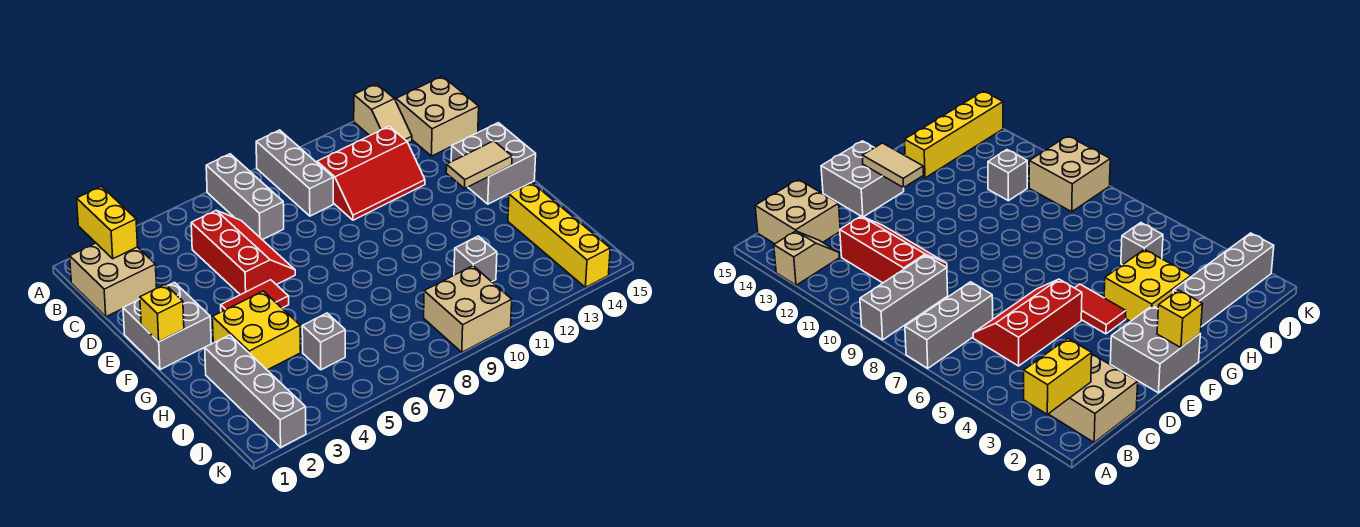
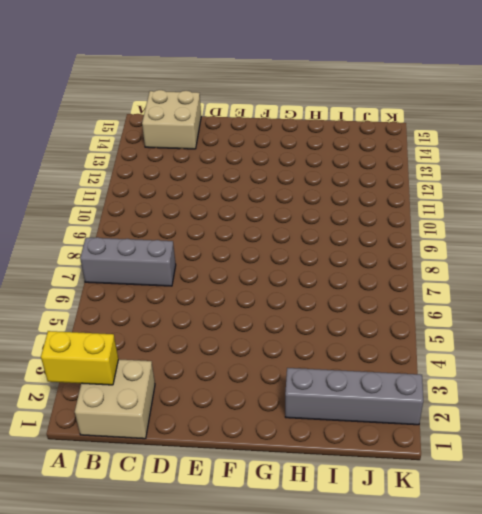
none -> grey 1x3 brick [256,130,333,216]
none -> tan 1x2 slope [354,84,412,143]
none -> red 2x3 slope [191,211,295,295]

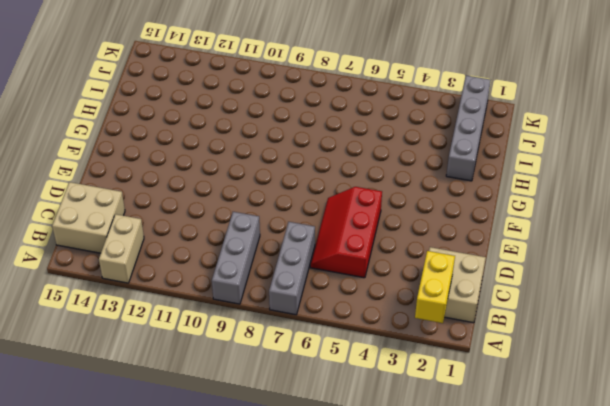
tan 1x2 brick [99,214,144,283] -> tan 1x2 slope [354,84,412,143]
none -> red 2x3 slope [317,127,425,220]
none -> grey 2x2 brick [123,282,211,370]
none -> grey 2x2 brick [451,123,536,204]

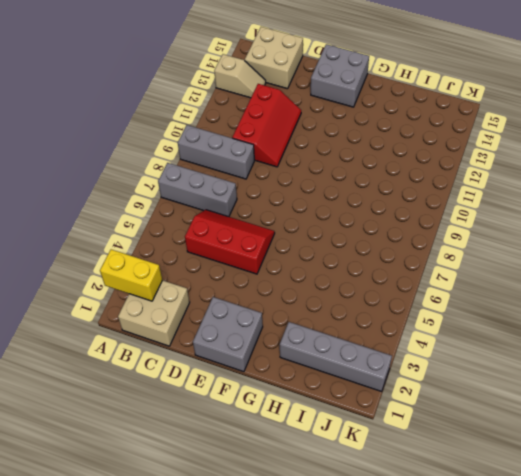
none -> red 1x2 tile [221,280,289,312]
none -> yellow 2x2 brick [213,291,301,370]
none -> yellow 1x4 brick [508,182,610,287]

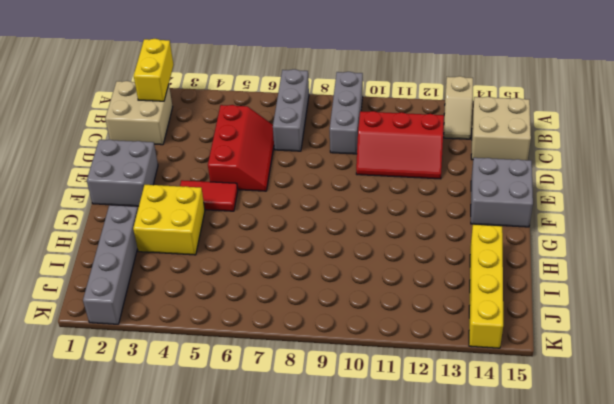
none -> grey 1x1 brick [302,313,345,370]
none -> grey 1x1 brick [454,236,497,282]
none -> tan 2x2 brick [424,266,512,352]

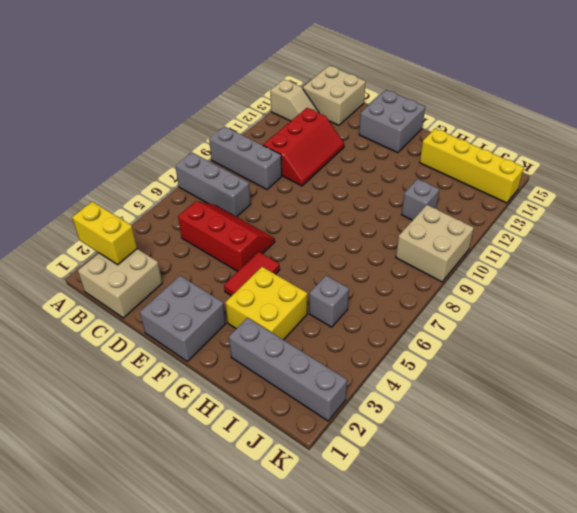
none -> yellow 1x1 brick [140,285,184,342]
none -> tan 1x2 tile [446,141,512,188]

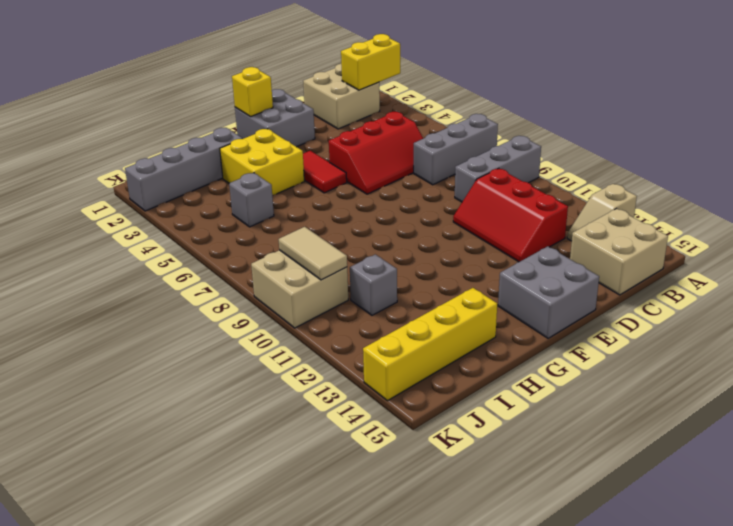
tan 1x2 tile [279,227,347,280] -> tan 1x2 tile moved to [446,141,512,188]

